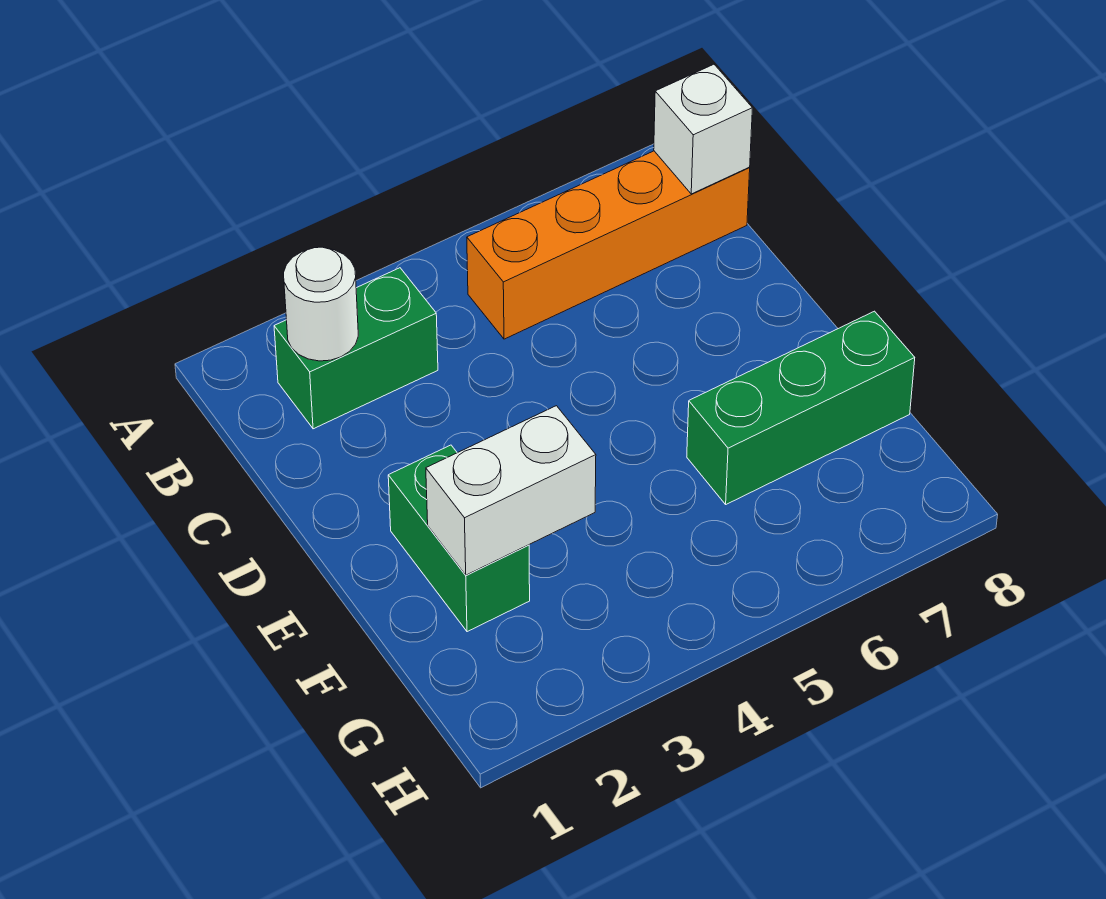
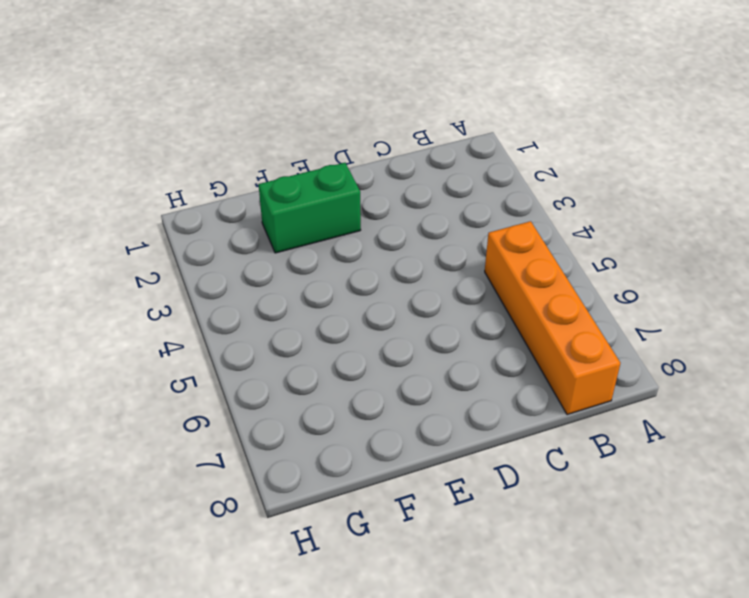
none -> green 1x2 brick [274,268,438,429]
none -> green 1x3 brick [687,311,915,504]

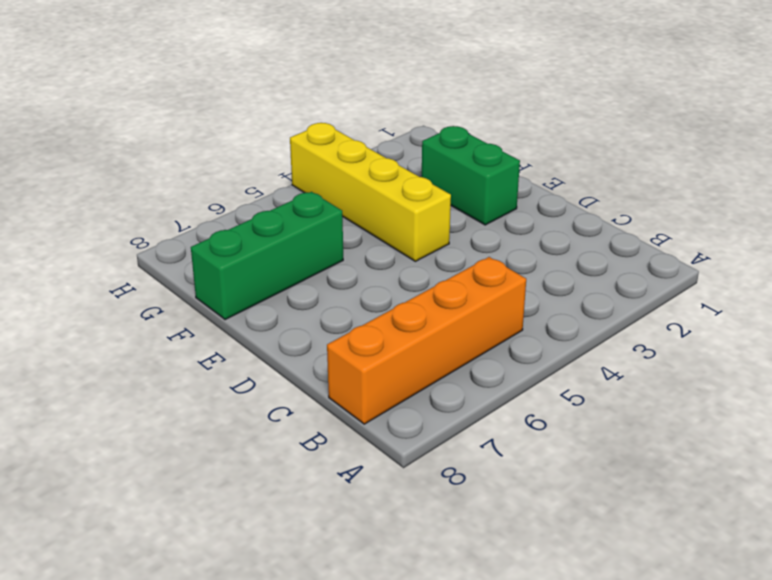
yellow 1x4 brick [290,123,451,261] -> none
none -> green 1x2 brick [274,268,438,429]
none -> white 1x1 round brick [284,247,358,361]

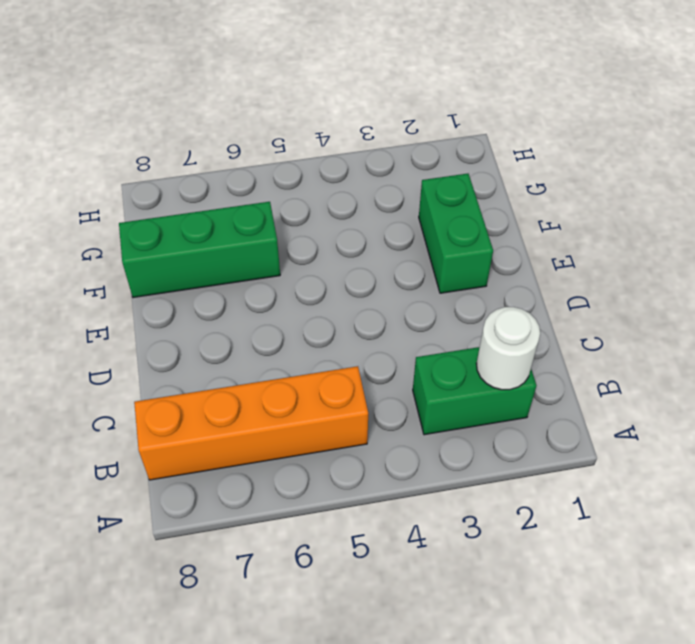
none -> white 1x1 brick [654,64,752,194]
none -> white 1x2 brick [426,406,596,575]

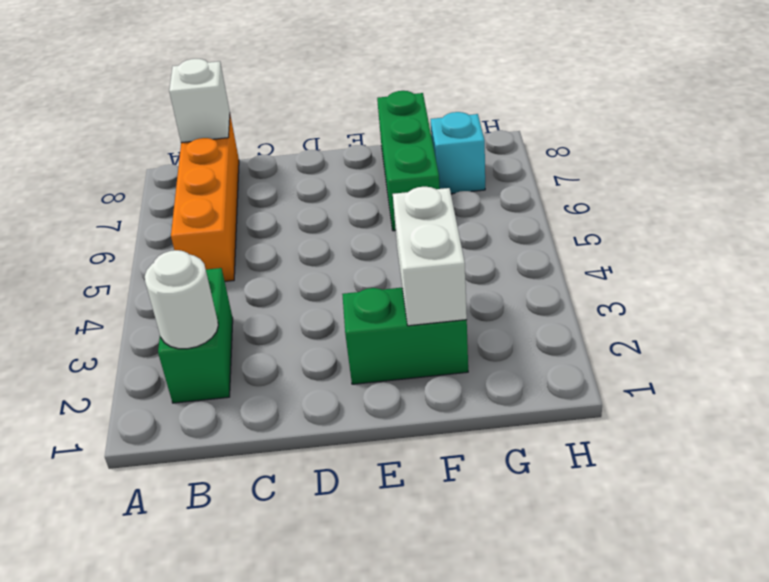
cyan 1x1 brick [431,112,485,194] -> none

